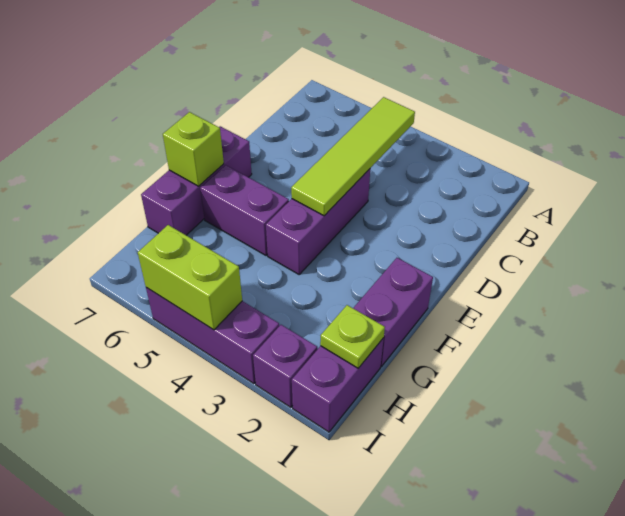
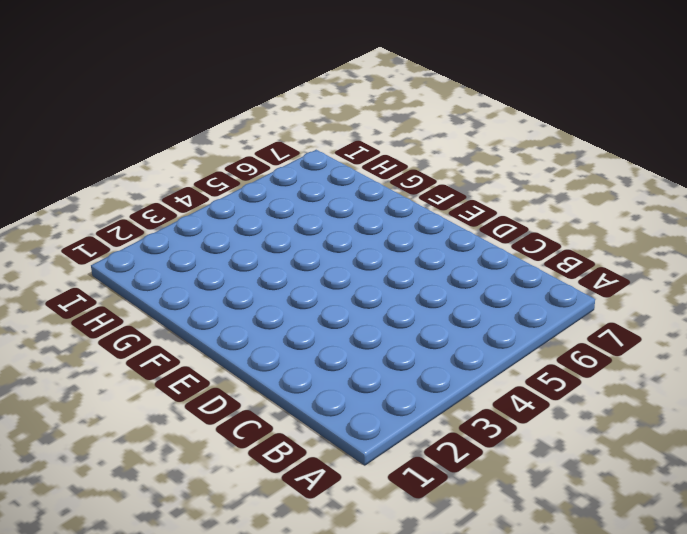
none -> purple 1x3 brick [266,169,370,274]
none -> purple 1x3 brick [141,126,252,235]

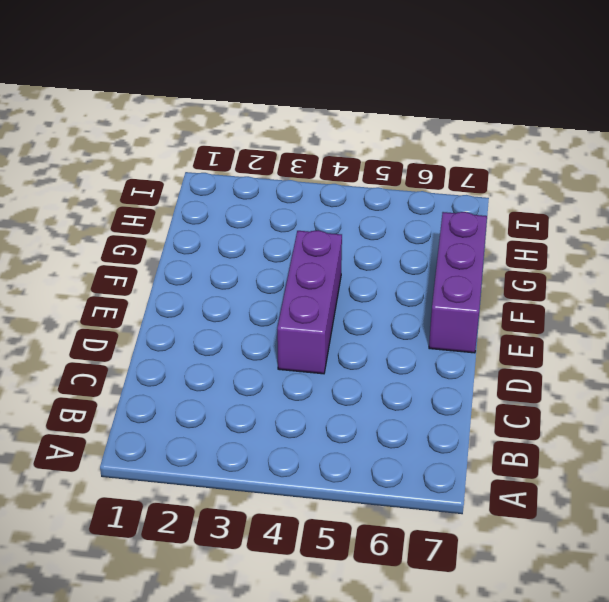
none -> purple 1x2 brick [353,258,433,366]
none -> purple 1x2 brick [200,165,289,256]

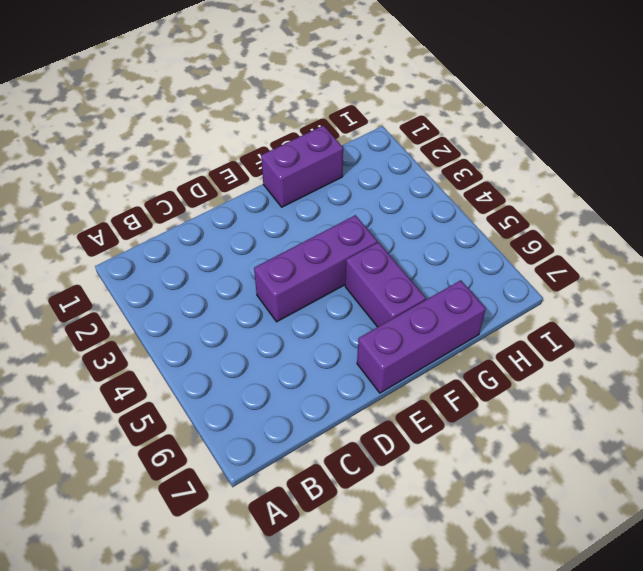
none -> purple 1x2 brick [292,338,384,432]
none -> purple 1x1 brick [253,325,317,407]

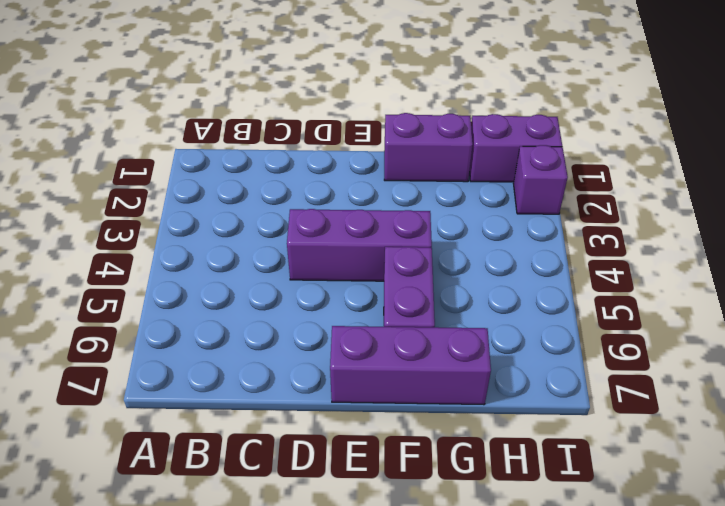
none -> purple 1x3 brick [146,288,279,384]
none -> lime 1x4 tile [291,97,415,216]

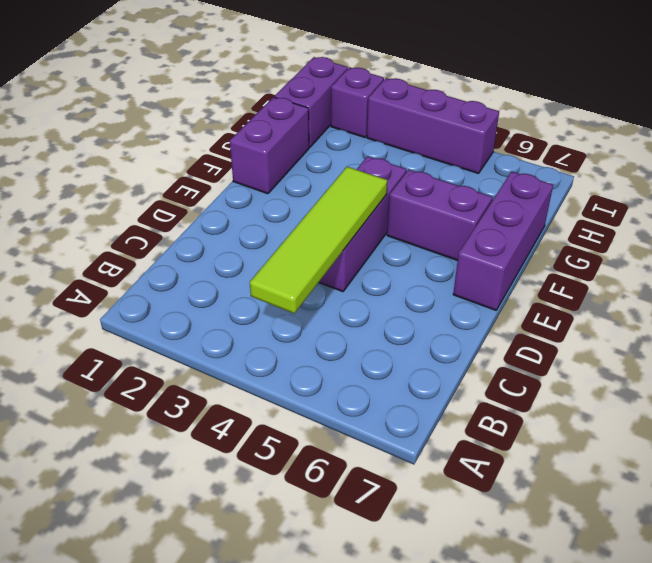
none -> lime 1x1 brick [163,112,224,186]
none -> lime 1x1 plate [320,305,385,368]

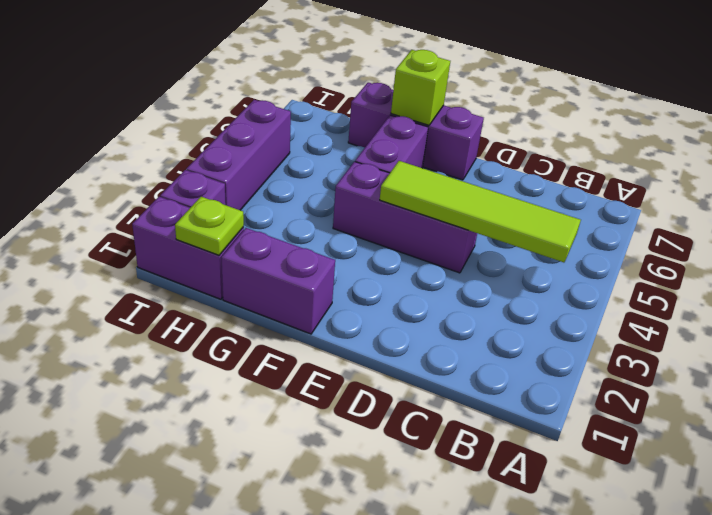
none -> lime 1x2 brick [138,225,242,330]

